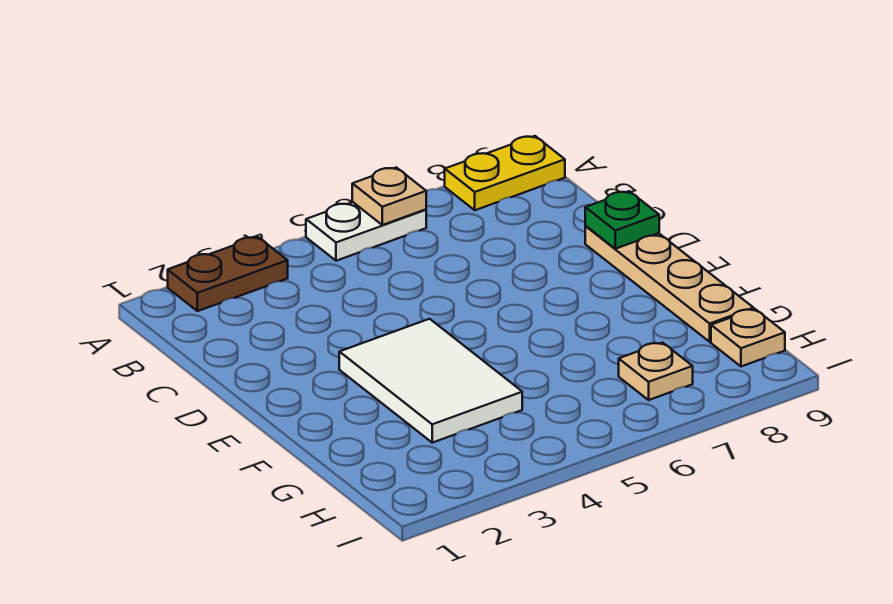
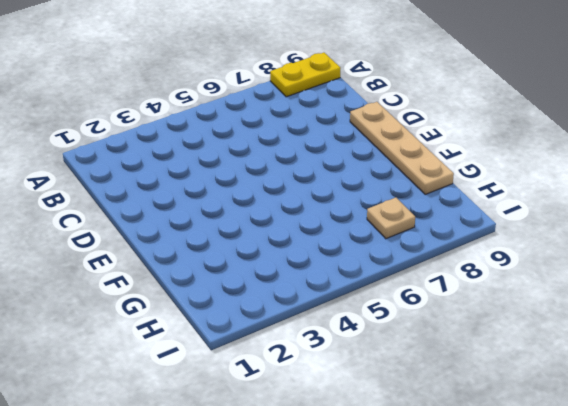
none -> brown 1x2 plate [168,237,288,311]
none -> white 1x2 plate [306,202,426,261]

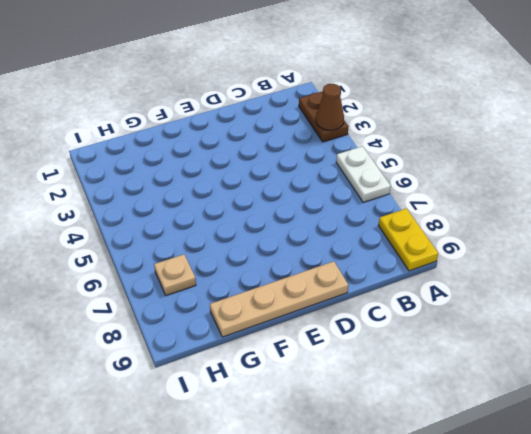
brown 1x1 cone [316,84,344,130] -> none
none -> white 2x3 tile [339,319,522,443]
none -> tan 1x1 plate [711,309,785,366]

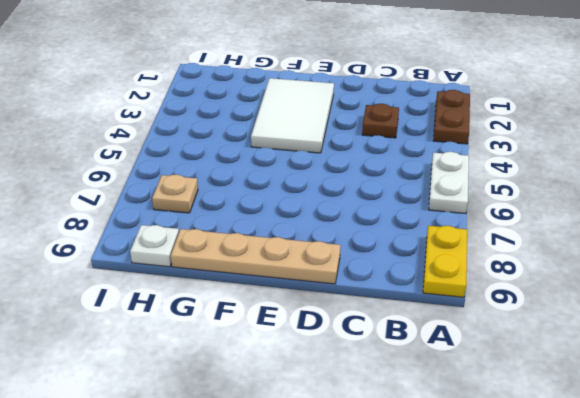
brown 1x1 plate [362,104,399,138] -> none
white 2x3 tile [251,78,334,153] -> white 2x3 tile turned to [339,319,522,443]
white 1x1 plate [130,225,179,267] -> tan 1x1 plate [711,309,785,366]
none -> tan 1x1 plate [352,167,426,225]
none -> green 1x1 plate [585,191,659,249]

